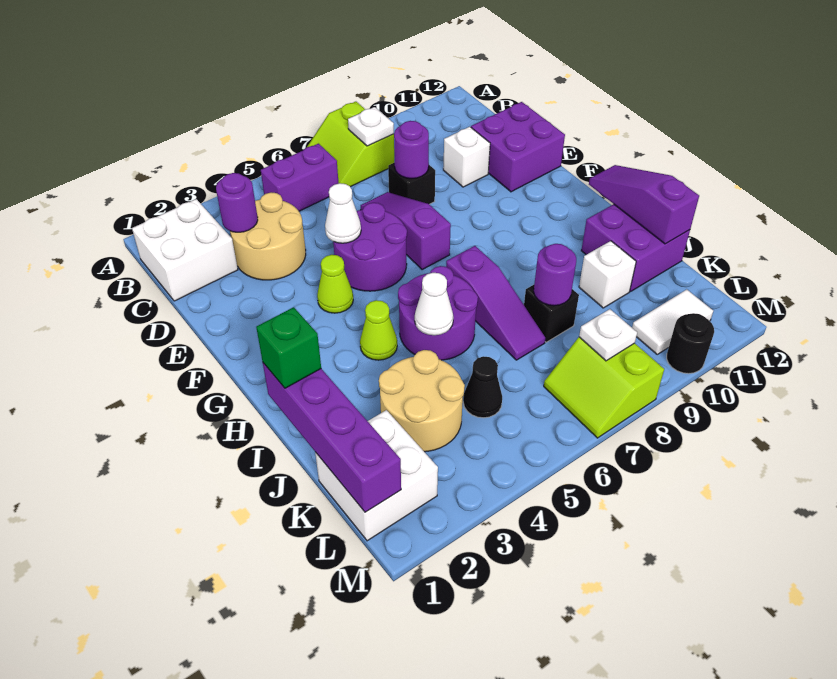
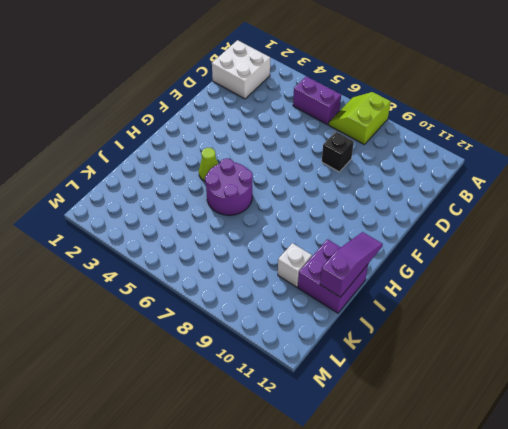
none -> tan 2x2 round brick [230,192,306,280]
none -> purple 1x3 slope [361,192,451,270]
none -> white 1x1 brick [443,127,490,187]
none -> purple 2x2 brick [471,102,565,192]

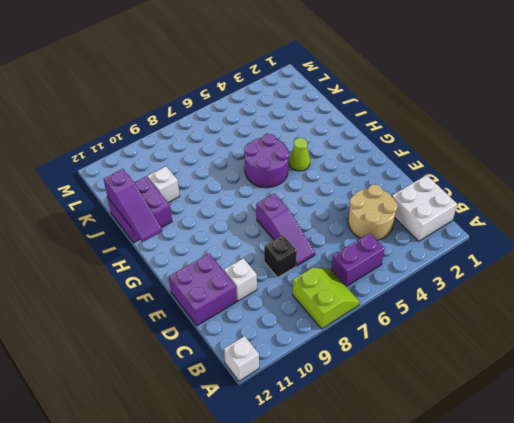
white 1x1 brick [224,336,259,381] -> none
none -> purple 2x2 round brick [333,203,407,291]
none -> lime 1x1 cone [317,255,353,313]
none -> purple 1x3 slope [446,246,545,360]
none -> tan 2x2 round brick [379,350,465,452]

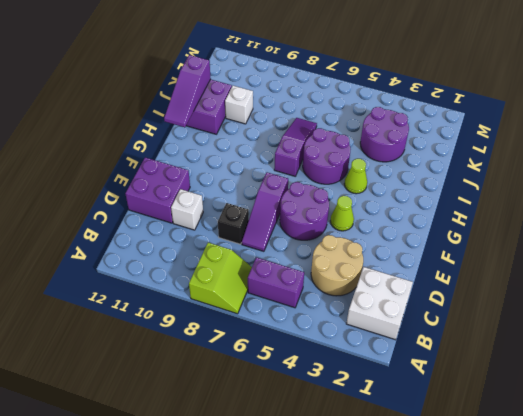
purple 2x2 round brick [360,107,409,162] -> tan 2x2 round brick [379,350,465,452]
none -> black 1x1 brick [524,285,579,342]
none -> white 2x2 brick [315,410,438,541]
none -> black 1x1 cone [463,356,502,418]
none -> lime 2x2 slope [544,337,664,438]

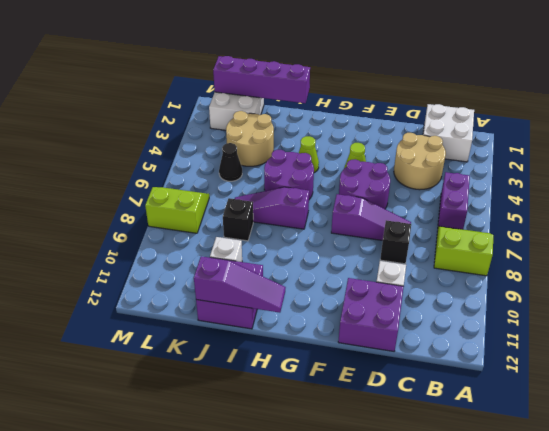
none -> white 1x2 tile [632,289,713,354]
none -> black 1x1 round brick [667,313,714,374]
none -> white 1x1 plate [348,107,394,146]
none -> purple 1x1 round brick [216,173,258,232]

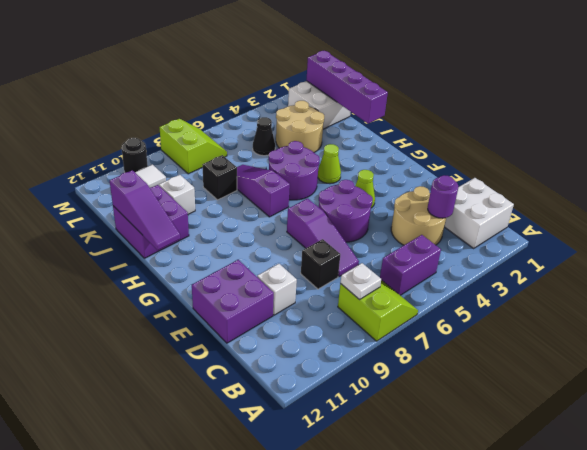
none -> purple 1x1 round brick [394,121,429,178]
none -> white 1x1 cone [325,183,361,243]
none -> white 1x1 cone [415,273,453,335]
none -> purple 1x1 round brick [534,244,576,306]

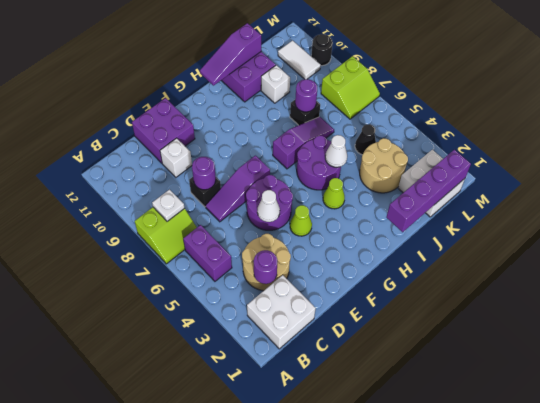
none -> white 1x1 plate [579,309,637,361]
none -> green 1x1 brick [256,307,321,388]

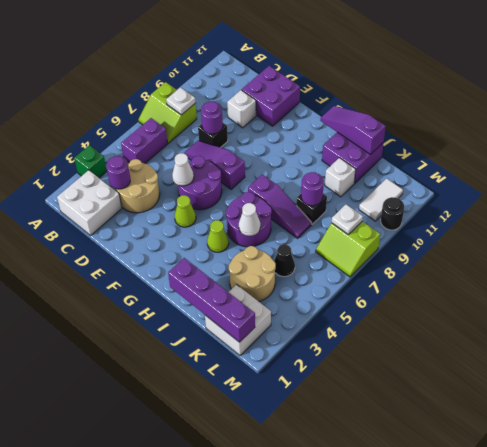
green 1x1 brick [74,145,107,178] -> green 1x1 brick moved to [256,307,321,388]

